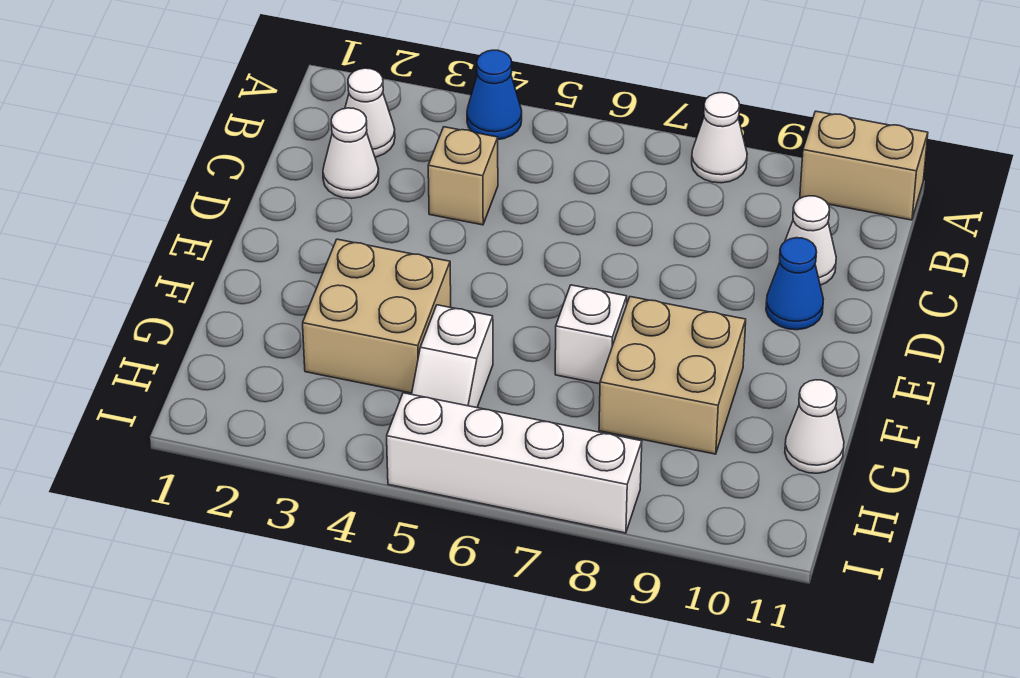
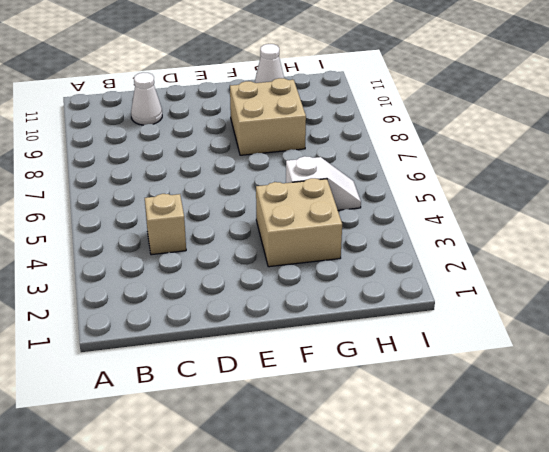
none -> blue 1x1 cone [467,50,522,139]
none -> white 1x1 cone [692,93,747,183]
none -> tan 1x2 brick [800,111,928,220]

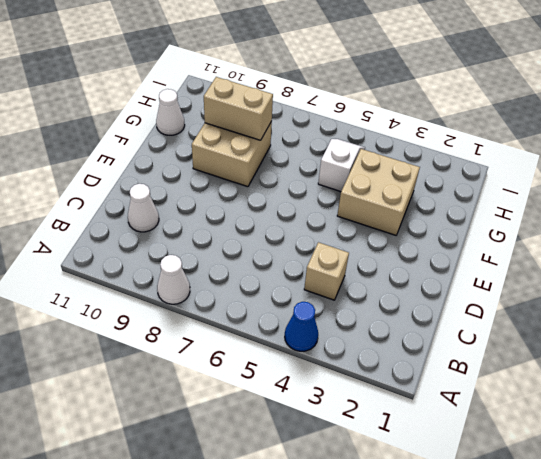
tan 1x2 brick [204,77,273,140] -> tan 1x2 brick moved to [800,111,928,220]
none -> white 1x1 cone [345,68,395,157]
none -> white 1x1 cone [323,108,379,198]
none -> blue 1x1 cone [766,238,823,330]

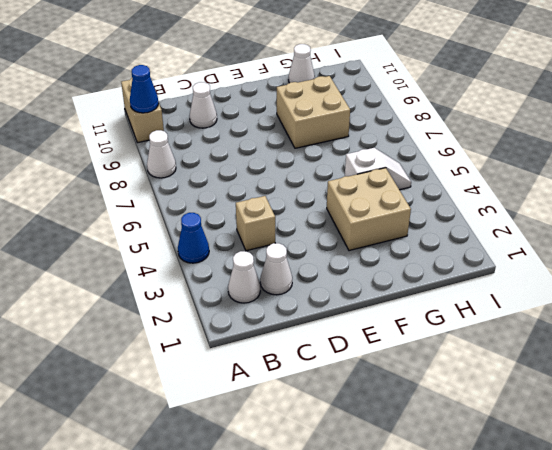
blue 1x1 cone [130,65,159,113] -> blue 1x1 cone moved to [766,238,823,330]
none -> white 1x1 brick [555,285,627,384]
none -> white 1x4 brick [387,393,642,533]

